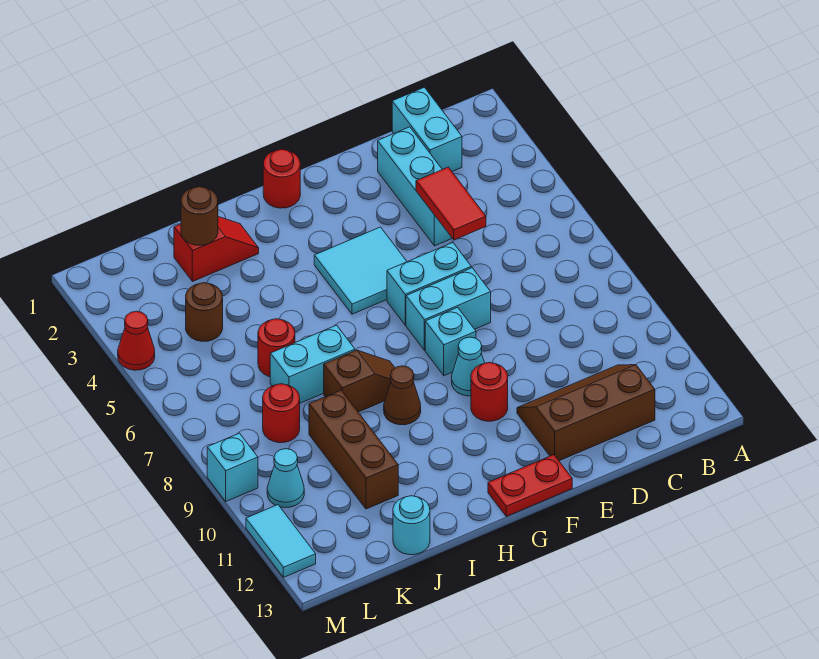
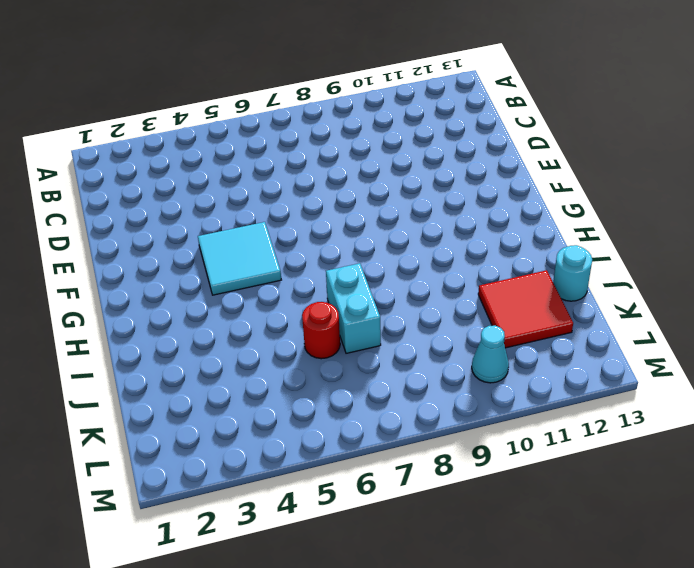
red 2x2 tile [478,270,573,348] -> brown 1x3 brick [309,390,398,509]
none -> cyan 1x2 brick [392,87,462,172]
none -> brown 2x3 slope [517,365,655,461]
none -> cyan 1x3 brick [378,127,452,246]

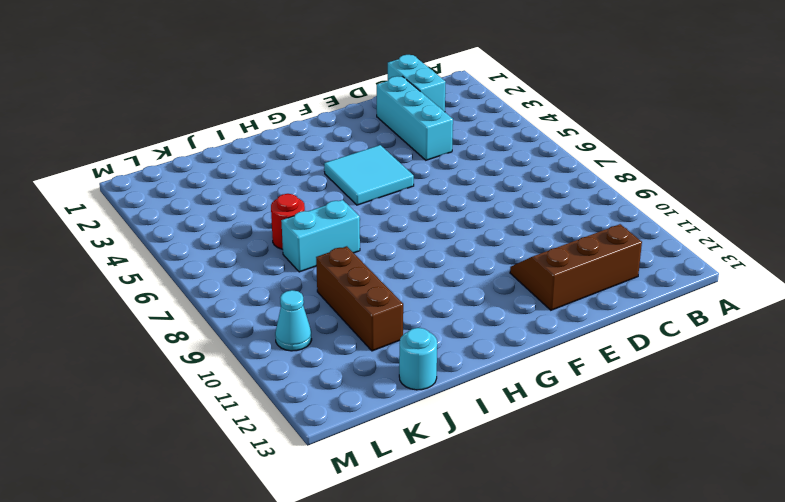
none -> cyan 1x2 brick [387,243,471,325]
none -> cyan 1x2 brick [406,268,491,350]
none -> cyan 1x1 brick [425,307,476,376]

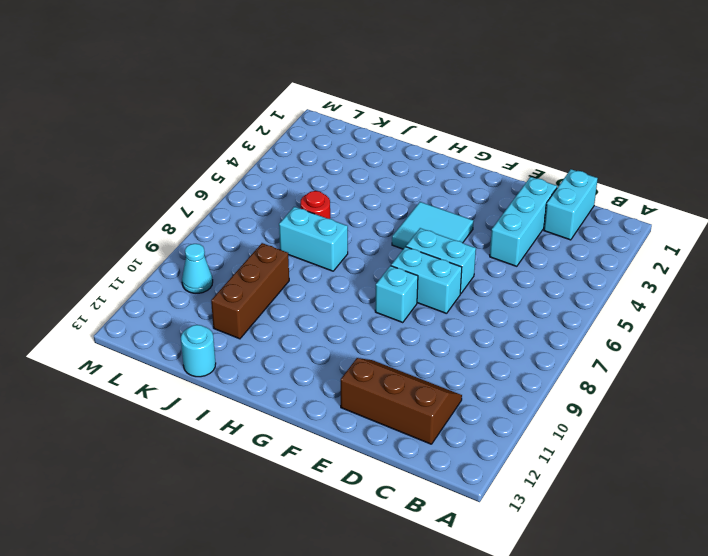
none -> cyan 1x1 cone [452,337,484,396]
none -> red 1x1 round brick [471,362,508,421]
none -> red 1x2 plate [488,455,572,516]

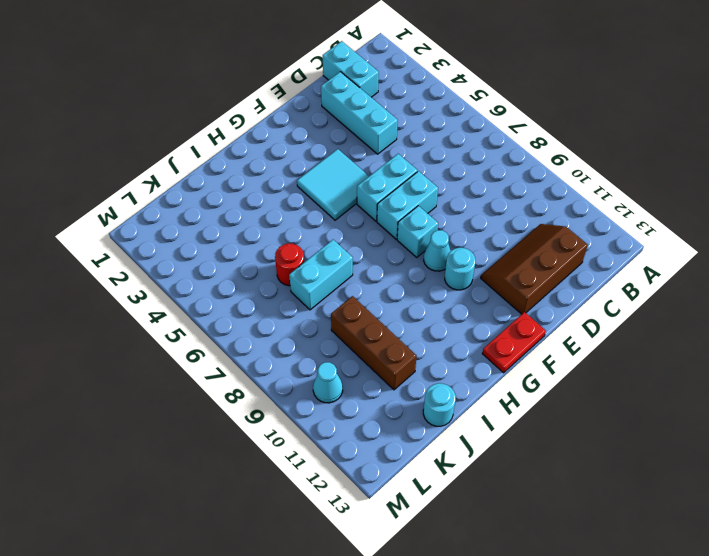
cyan 1x1 round brick [445,248,475,290] -> red 1x1 round brick [471,362,508,421]
none -> red 1x1 round brick [263,149,300,208]
none -> brown 1x2 slope [324,350,395,412]
none -> brown 1x1 cone [384,366,421,425]

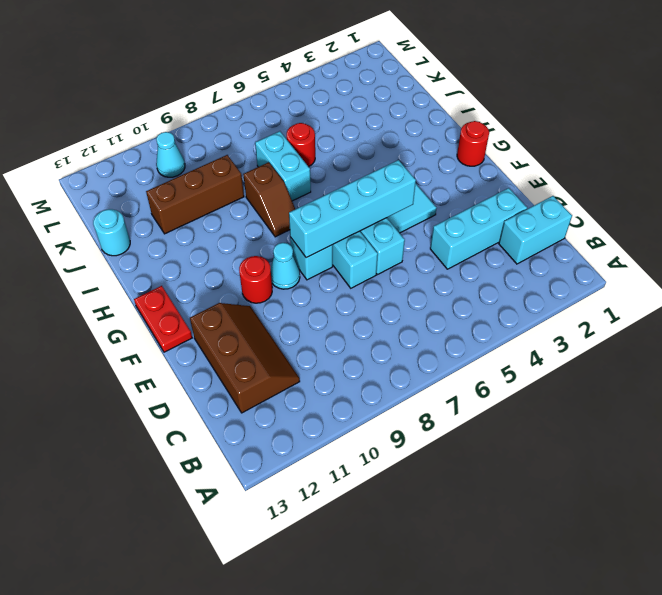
cyan 1x4 brick [289,160,416,258] -> none
none -> brown 1x1 cone [384,366,421,425]
none -> red 1x2 slope [174,217,259,282]
none -> brown 1x1 round brick [186,283,223,341]

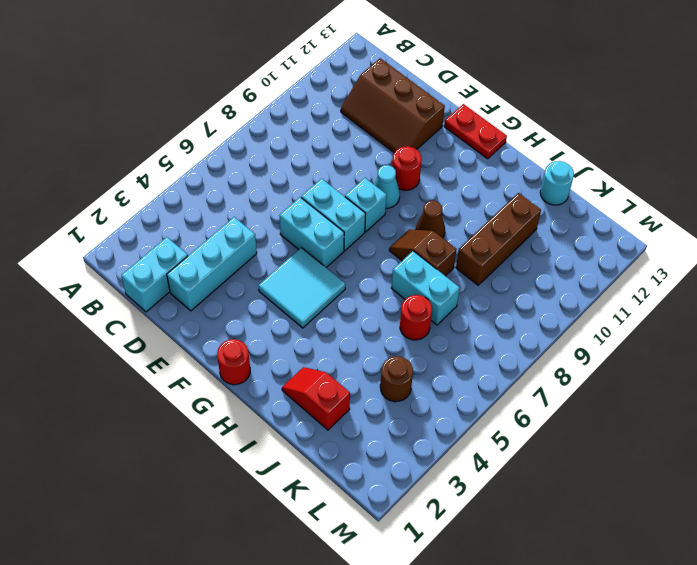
none -> red 1x1 round brick [263,384,300,443]
none -> cyan 1x1 cone [267,449,304,508]
none -> red 1x1 cone [118,311,155,370]

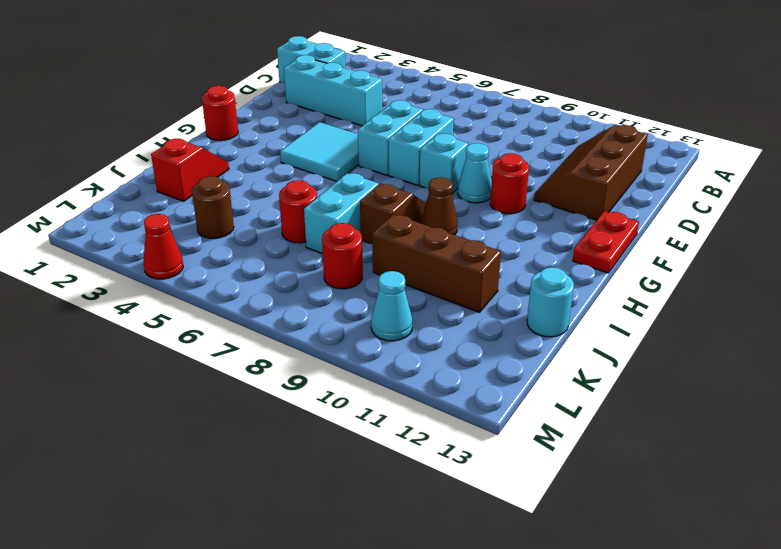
none -> cyan 1x1 brick [207,433,258,501]
none -> cyan 1x2 tile [246,505,316,577]
none -> red 1x2 tile [416,167,486,240]

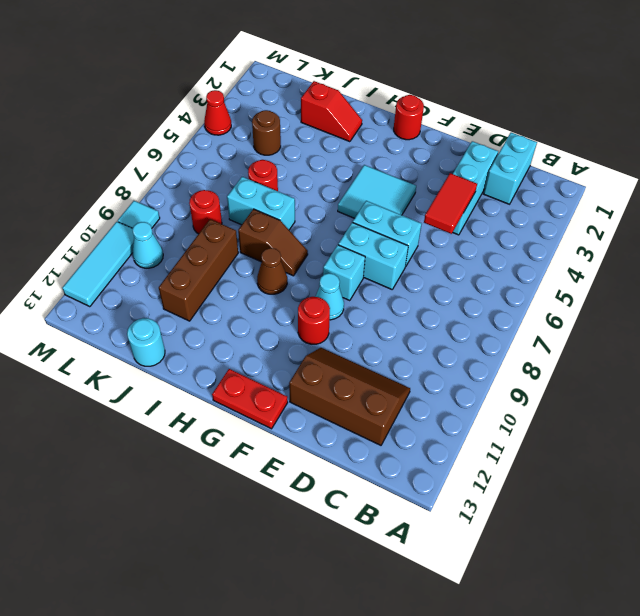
cyan 1x1 tile [118,201,160,229] -> cyan 1x1 brick [207,433,258,501]
cyan 1x3 tile [62,222,134,307] -> cyan 1x2 tile [246,505,316,577]
none -> brown 1x1 round brick [181,187,218,245]

